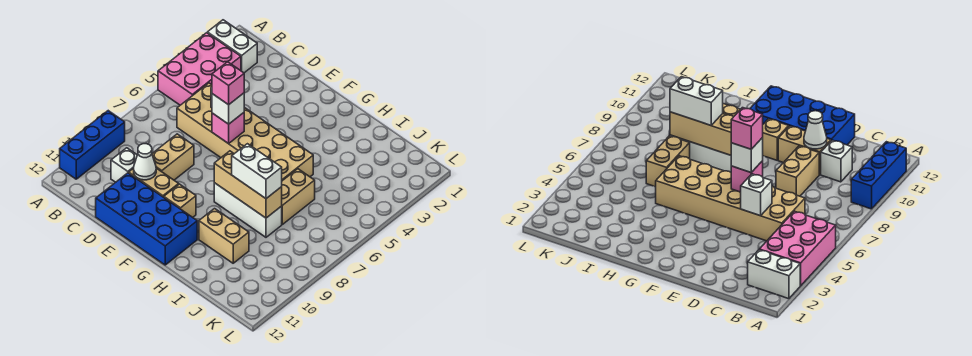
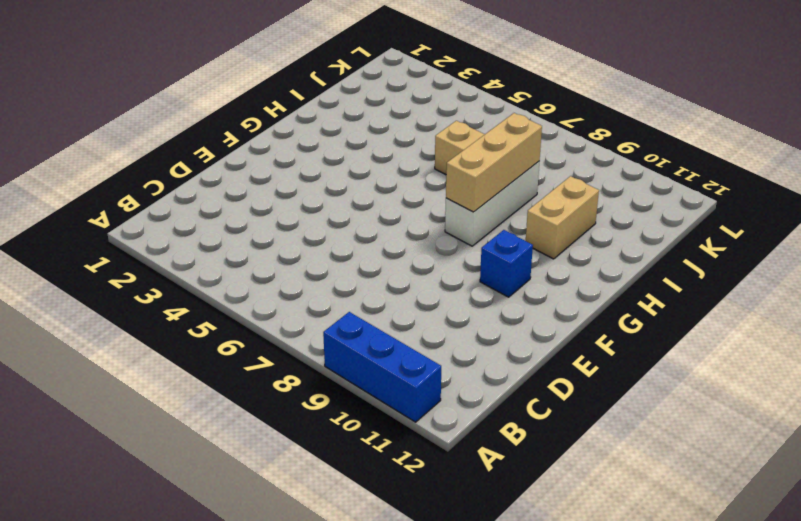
blue 1x1 brick [480,230,533,297] -> tan 1x1 brick [164,184,196,217]
none -> white 1x2 brick [207,20,257,73]
none -> pink 2x3 brick [158,33,241,105]
none -> tan 2x6 brick [177,83,313,181]

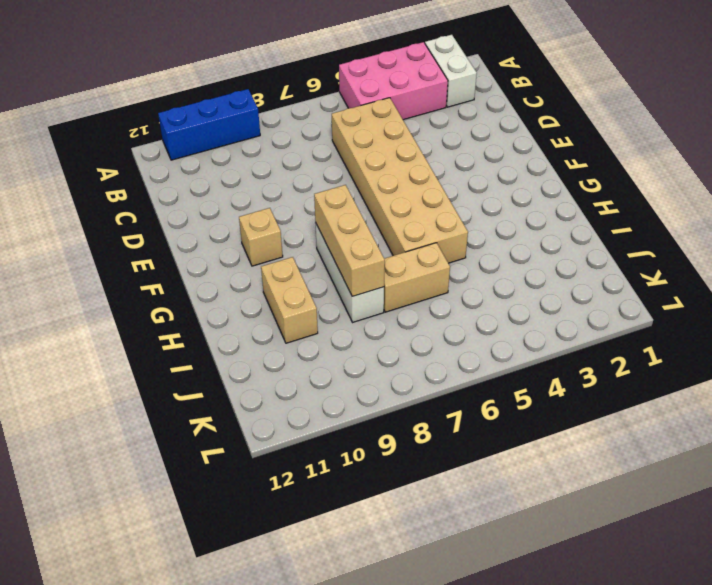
none -> white 1x1 brick [111,148,137,182]
none -> tan 1x2 brick [152,134,194,180]
none -> tan 1x2 brick [129,168,179,197]

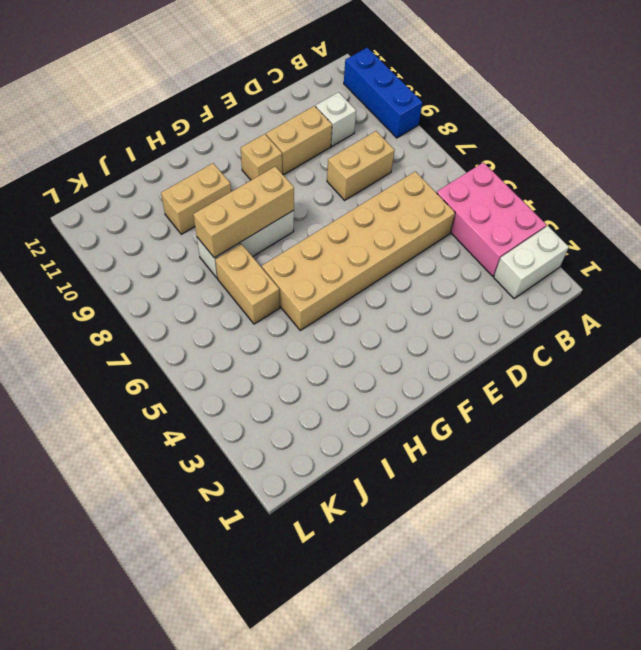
tan 1x2 brick [327,131,394,200] -> tan 1x2 brick turned to [152,134,194,180]
none -> blue 2x4 brick [96,173,197,265]
none -> white 1x1 brick [741,174,772,216]
none -> white 1x1 cone [134,144,156,180]

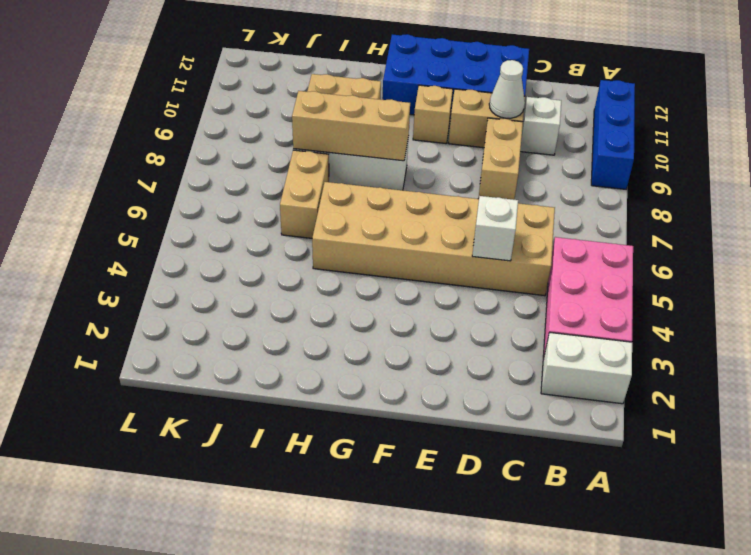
none -> pink 1x1 brick [212,113,244,144]
none -> white 1x1 brick [212,93,244,124]
none -> white 1x2 brick [232,144,282,198]

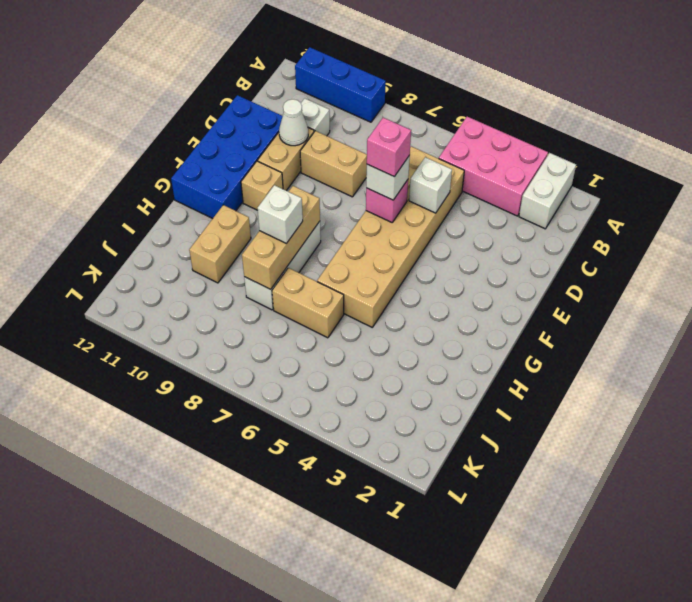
white 1x1 brick [258,185,303,243] -> white 1x2 brick [232,144,282,198]

